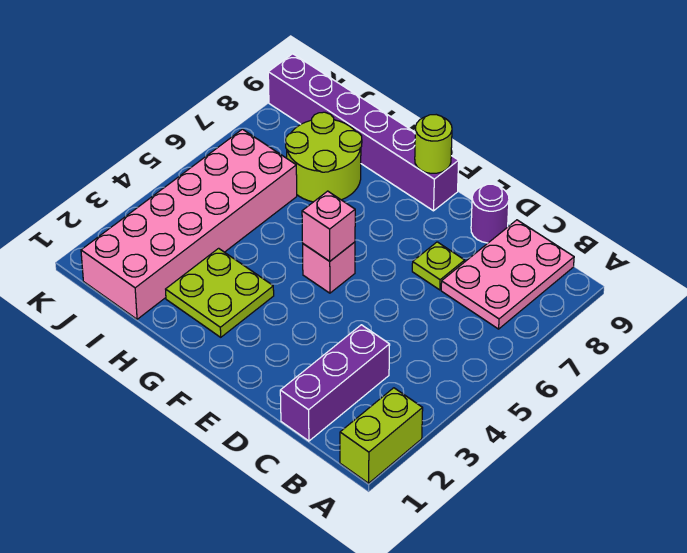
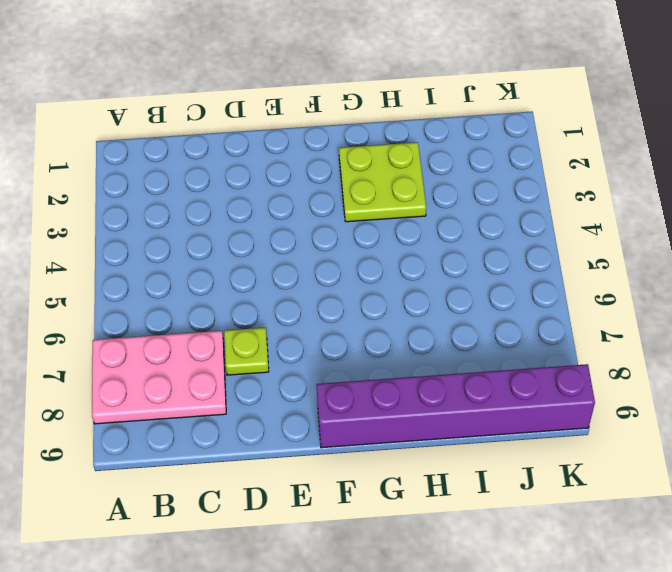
pink 2x3 plate [92,331,226,424] -> pink 2x3 plate turned to [441,220,574,329]
none -> lime 1x2 brick [340,388,423,483]
none -> purple 1x3 brick [280,325,390,441]
none -> purple 1x1 round brick [471,184,509,243]

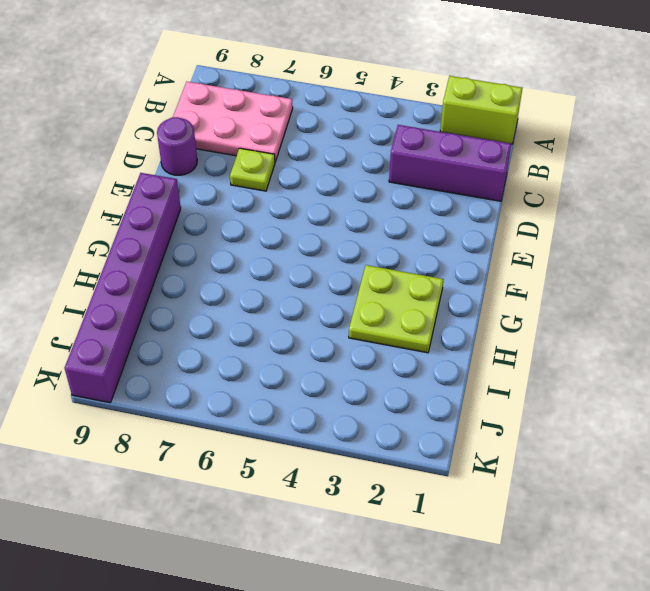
none -> pink 1x1 brick [303,242,355,293]
none -> lime 2x2 round brick [286,112,362,202]
none -> pink 2x6 brick [81,129,297,319]

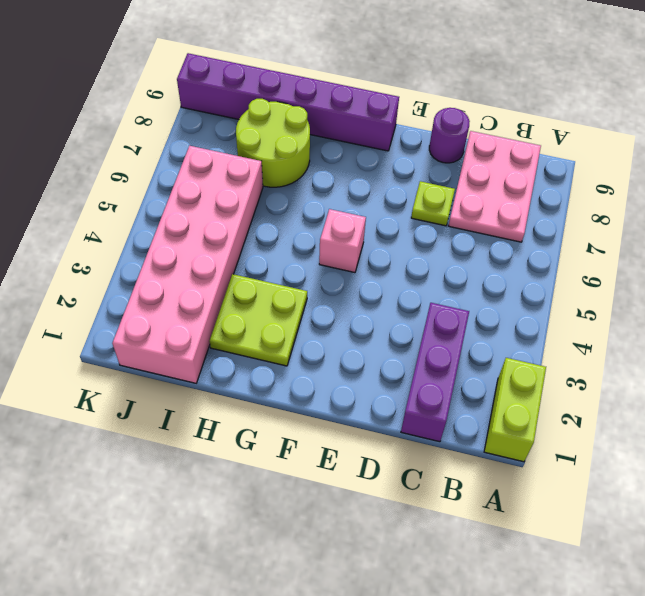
none -> pink 1x1 brick [302,191,355,261]
none -> lime 1x1 round brick [415,115,452,173]

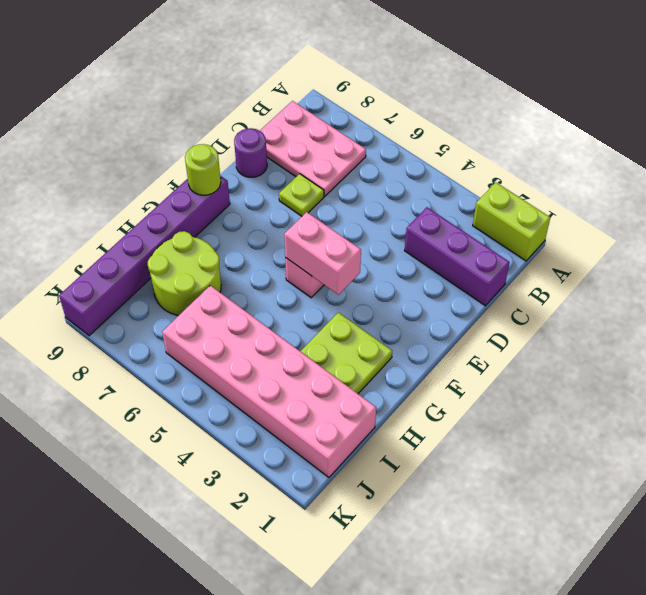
pink 1x2 brick [284,212,361,295] -> pink 1x1 brick [302,191,355,261]

